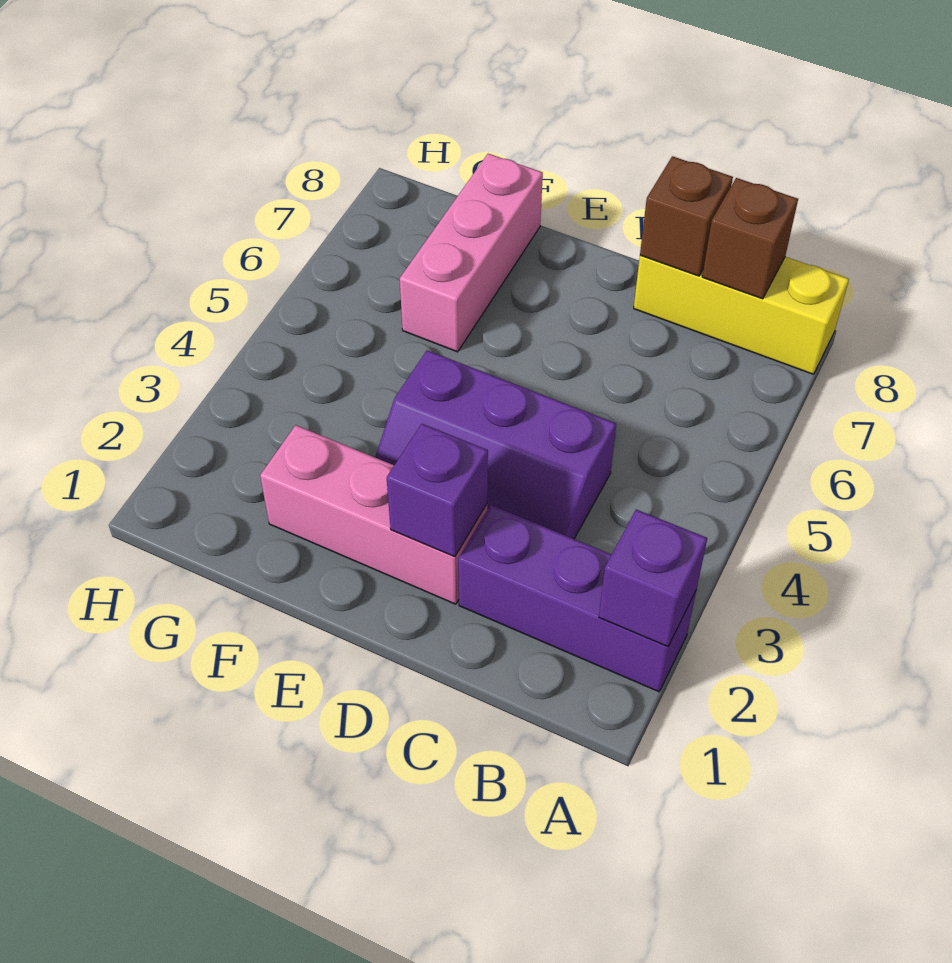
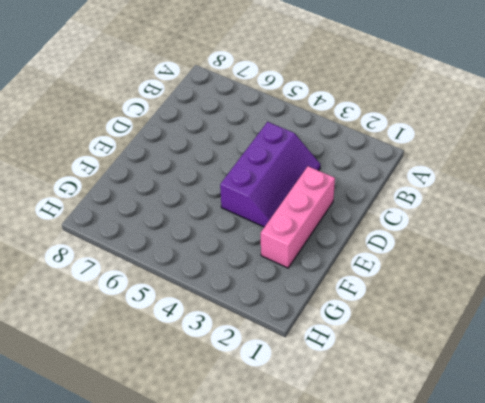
none -> purple 1x3 brick [458,505,696,692]
none -> yellow 1x3 brick [634,255,849,374]

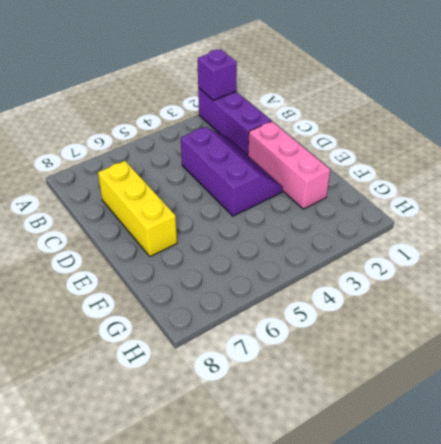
yellow 1x3 brick [98,161,177,256] -> yellow 1x3 brick moved to [634,255,849,374]
none -> pink 1x3 brick [400,154,543,352]
none -> brown 1x1 brick [702,178,798,299]

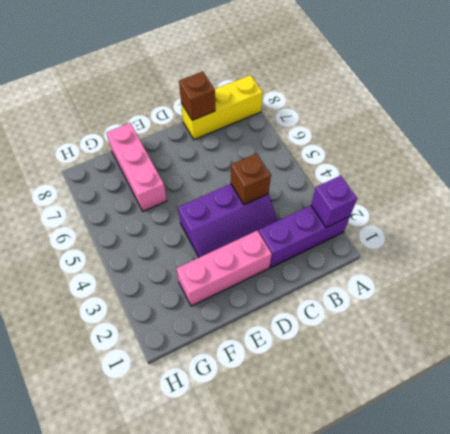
brown 1x1 brick [231,153,271,205] -> brown 1x1 brick moved to [702,178,798,299]
none -> purple 1x1 brick [387,424,488,557]

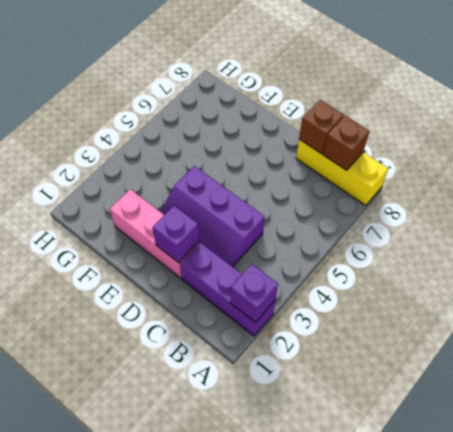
none -> pink 1x3 brick [400,154,543,352]

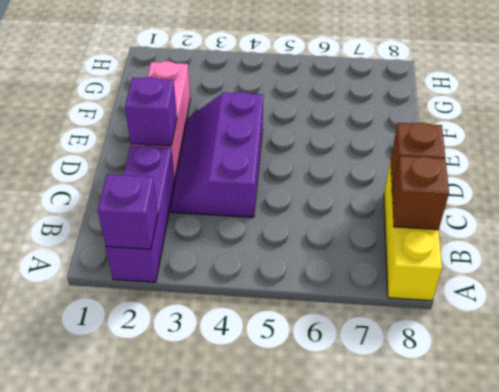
none -> pink 1x3 brick [400,154,543,352]

